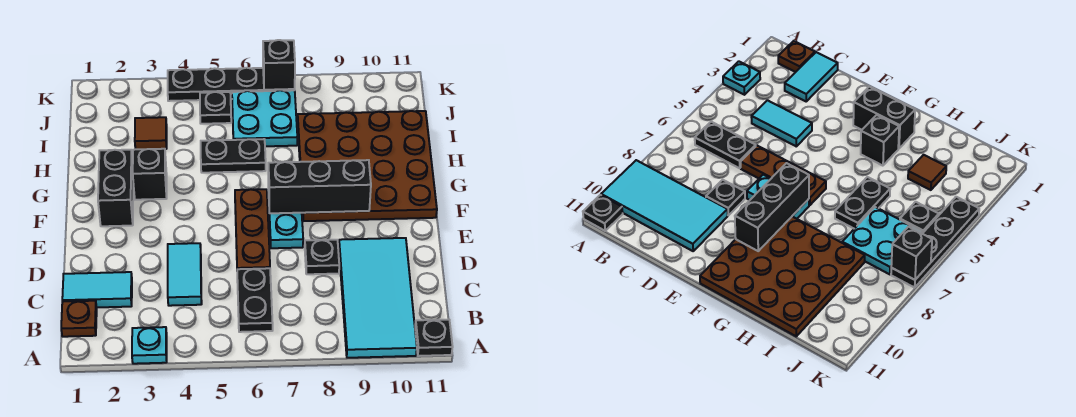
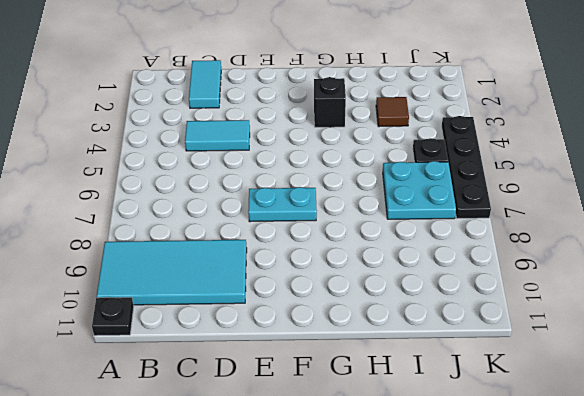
none -> cyan 1x1 plate [132,327,167,364]
none -> brown 1x1 plate [61,301,97,337]
none -> black 1x2 plate [237,268,273,332]

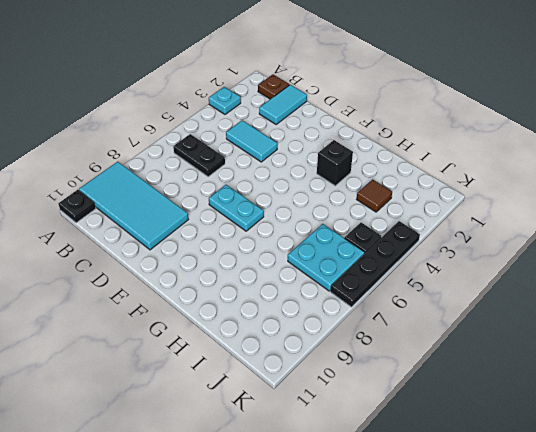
none -> brown 1x3 plate [235,189,270,269]
none -> black 1x1 plate [305,240,339,274]
none -> black 1x2 brick [98,150,133,226]

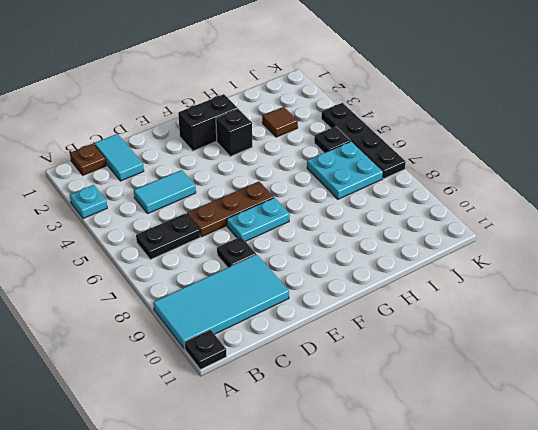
none -> brown 4x4 plate [298,111,437,221]
none -> black 1x2 plate [201,139,266,173]
none -> black 1x3 brick [268,160,371,213]

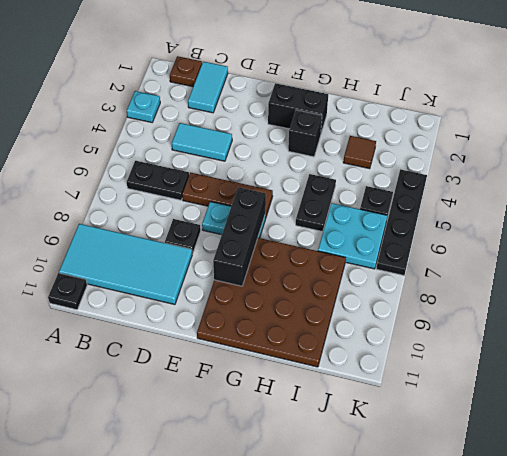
none -> black 1x1 brick [263,40,295,90]

